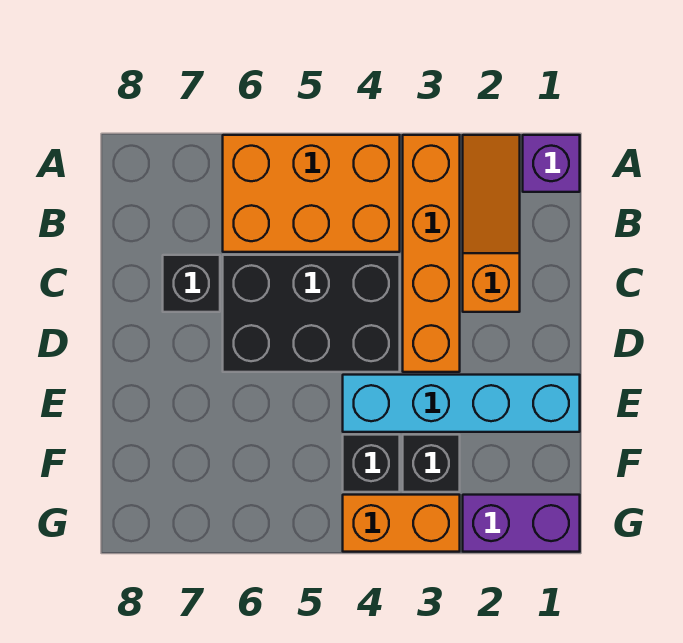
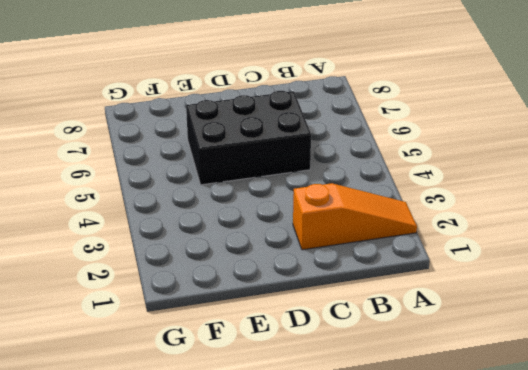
black 2x3 brick [186,91,311,185] -> black 2x3 brick turned to [223,255,400,372]
none -> purple 1x1 brick [523,135,580,192]
none -> orange 1x4 brick [403,135,460,372]

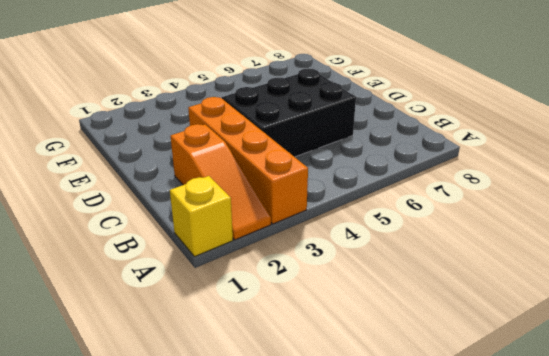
yellow 1x1 brick [170,176,233,257] -> purple 1x1 brick [523,135,580,192]
none -> orange 2x3 brick [223,135,400,252]
none -> black 1x1 brick [163,255,220,312]

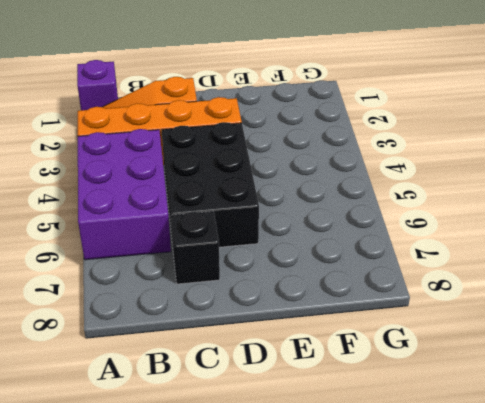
purple 2x3 brick [78,129,171,260] -> orange 2x3 brick [223,135,400,252]
none -> cyan 1x4 brick [343,375,580,432]
none -> black 1x1 brick [403,435,460,492]

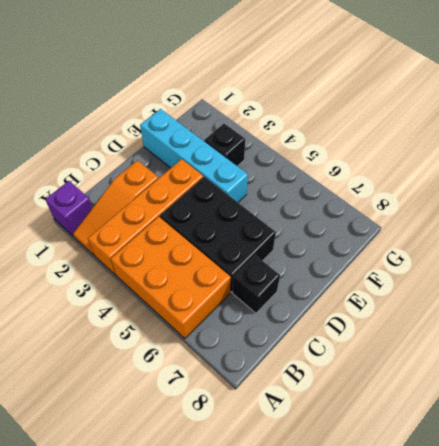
none -> black 1x1 brick [343,435,400,492]
none -> purple 1x2 brick [463,495,580,552]

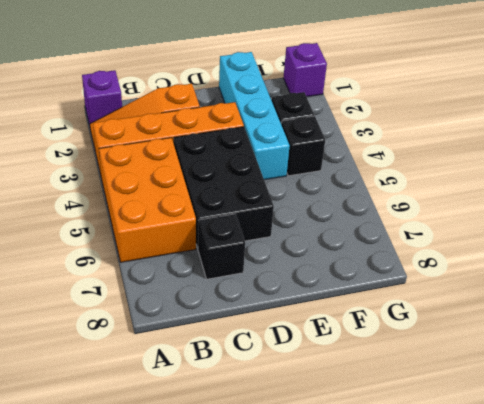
purple 1x1 brick [283,43,327,97] -> purple 1x2 brick [463,495,580,552]
none -> orange 1x2 brick [343,495,460,552]

